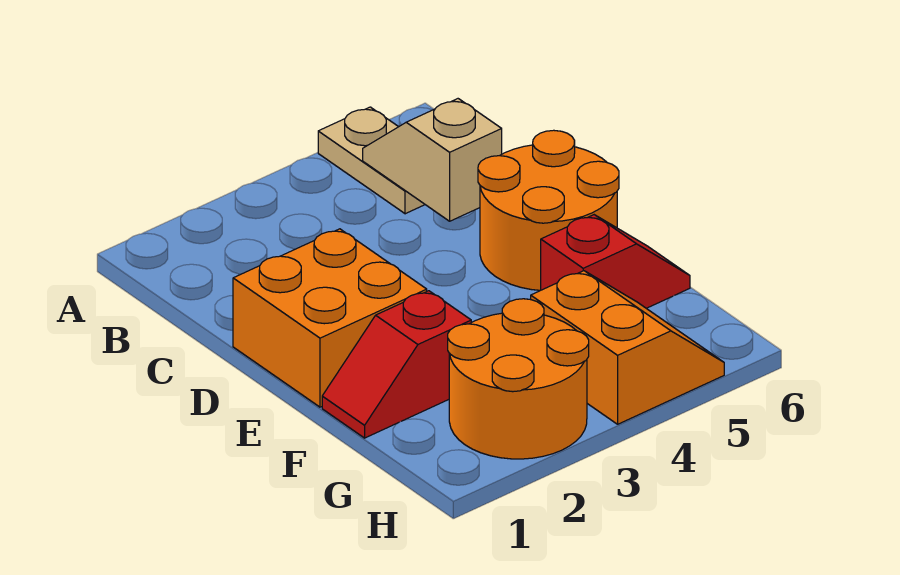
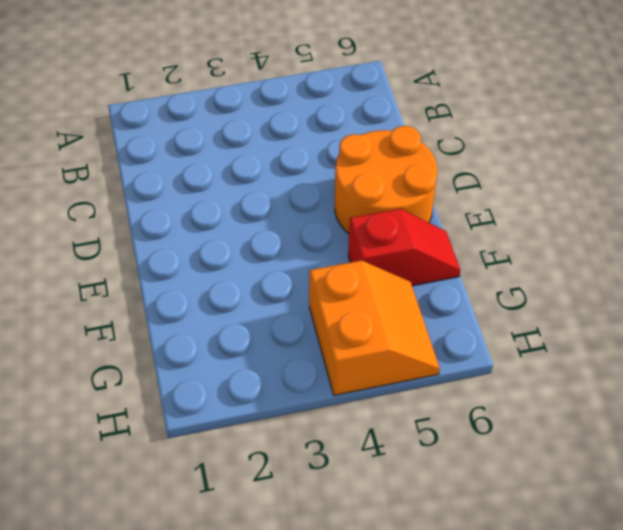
none -> tan 1x2 plate [318,107,425,214]
none -> orange 2x2 brick [233,229,427,407]

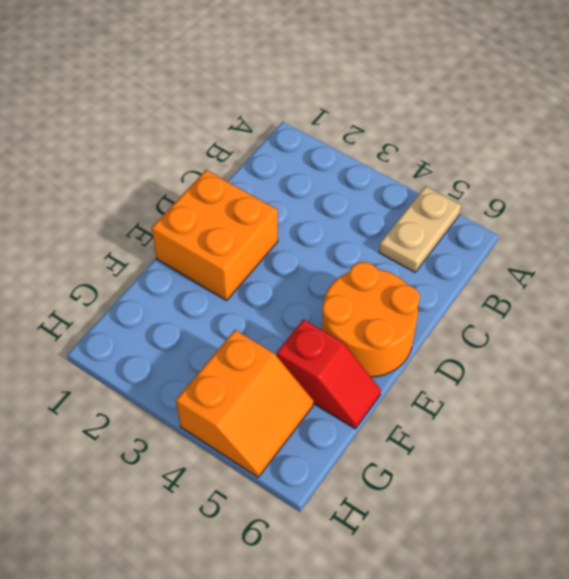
none -> red 1x2 slope [322,291,471,438]
none -> orange 2x2 round brick [448,299,589,459]

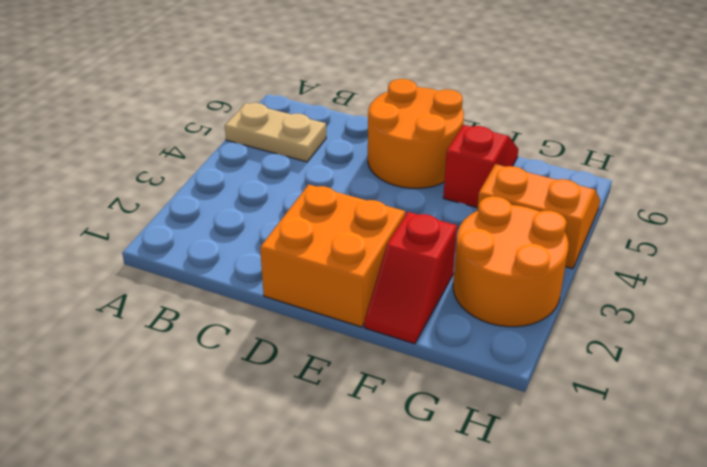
none -> tan 1x2 slope [363,99,502,221]

